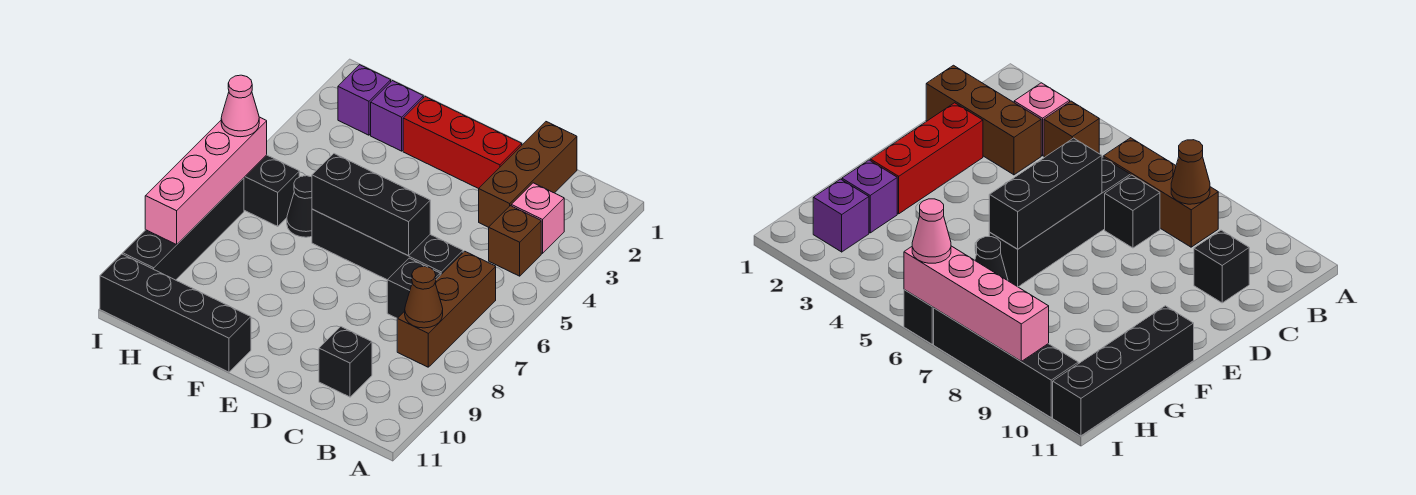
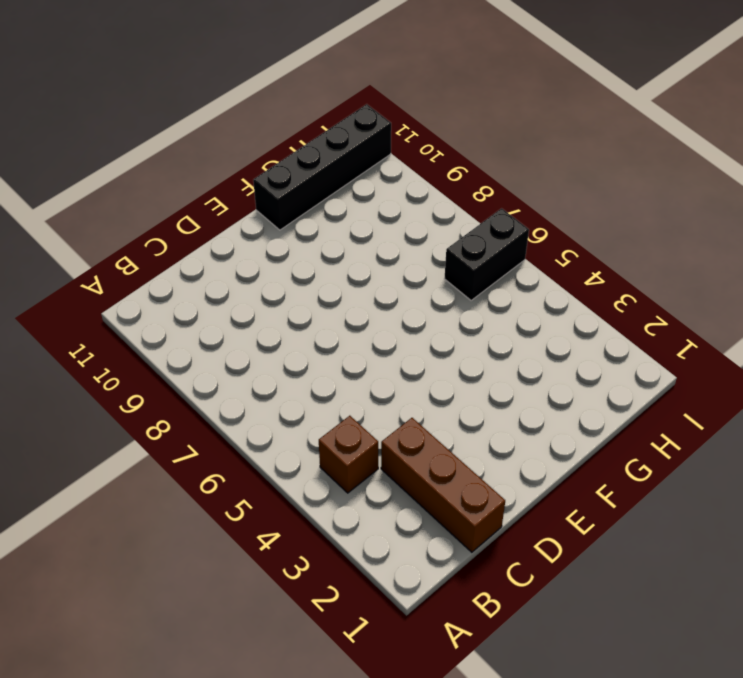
none -> pink 1x1 brick [511,183,564,253]
none -> brown 1x3 brick [397,251,496,367]
none -> black 1x4 brick [312,209,463,280]

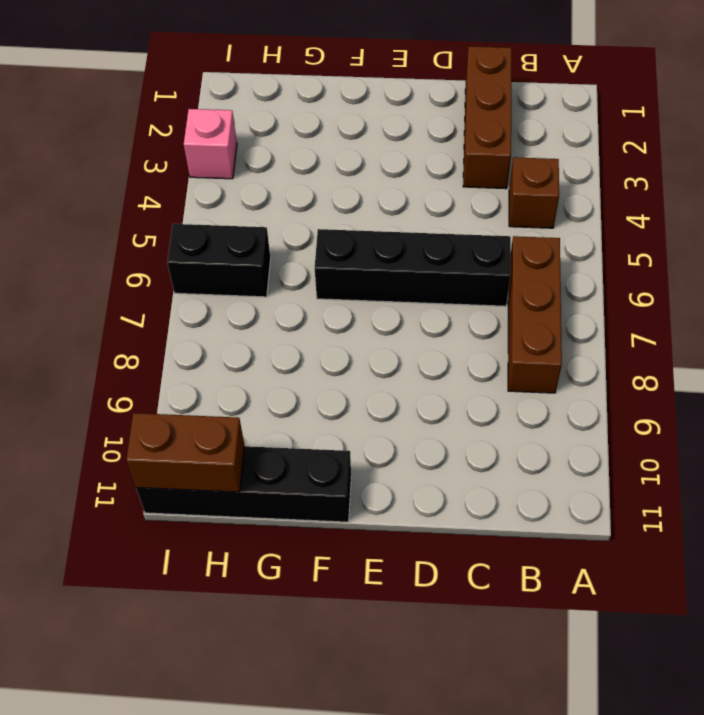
brown 1x2 brick [126,413,245,492] -> none
pink 1x1 brick [184,109,237,179] -> pink 1x1 brick moved to [511,183,564,253]
none -> black 1x1 brick [387,258,440,318]
none -> black 1x1 brick [319,327,372,397]
none -> red 1x3 brick [403,97,522,189]

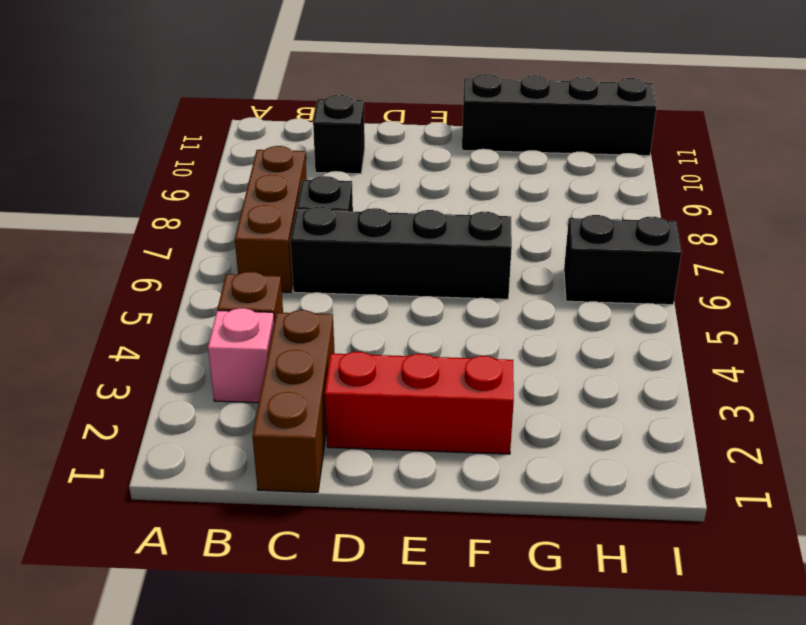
none -> purple 1x1 brick [371,81,423,151]
none -> black 1x1 cone [287,176,312,237]
none -> purple 1x1 brick [338,65,391,135]

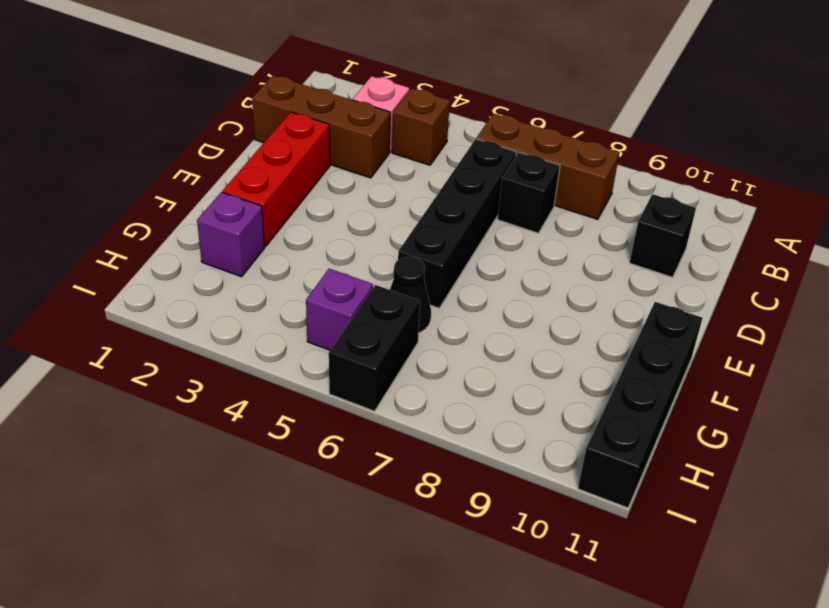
purple 1x1 brick [306,269,373,350] -> purple 1x1 brick moved to [338,65,391,135]
none -> black 1x4 brick [123,178,244,280]
none -> brown 1x1 cone [405,266,443,328]
none -> black 1x3 brick [312,154,430,256]

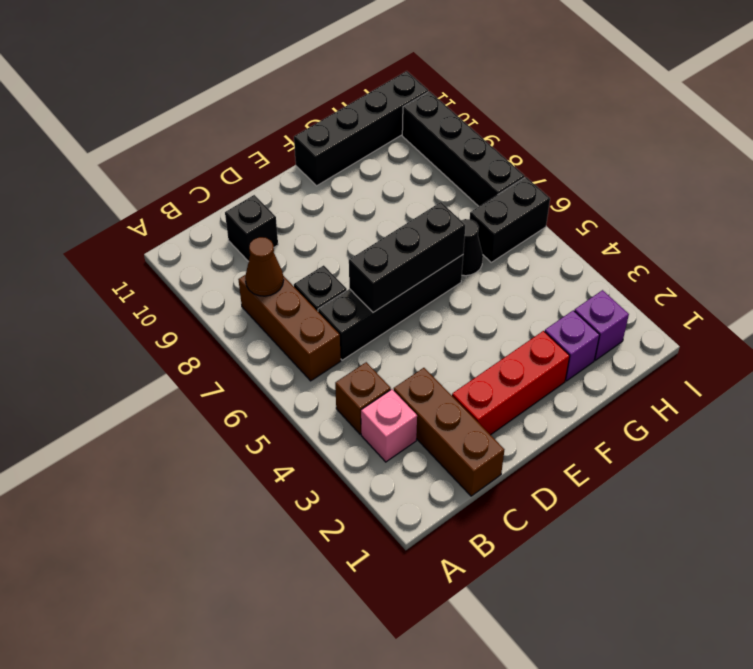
none -> pink 1x4 brick [145,117,267,245]
none -> pink 1x1 cone [221,75,259,137]

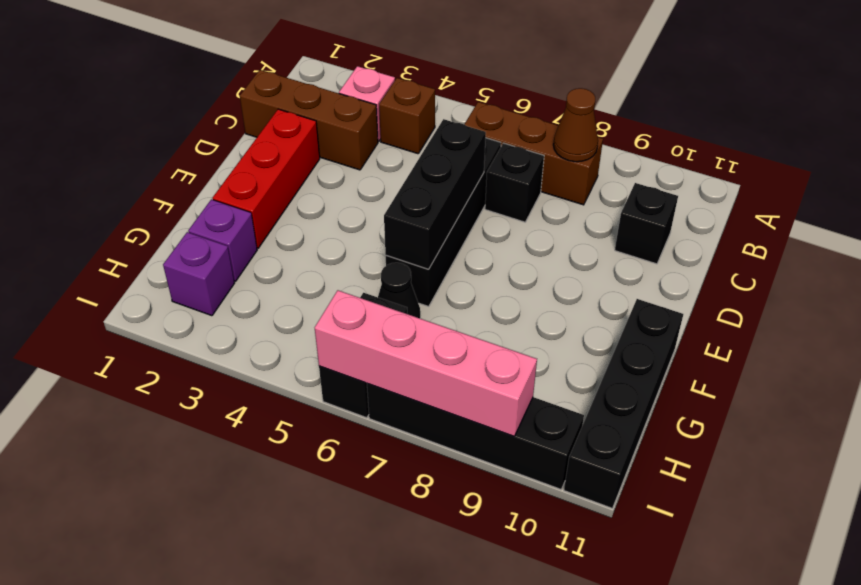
none -> pink 1x1 cone [221,75,259,137]

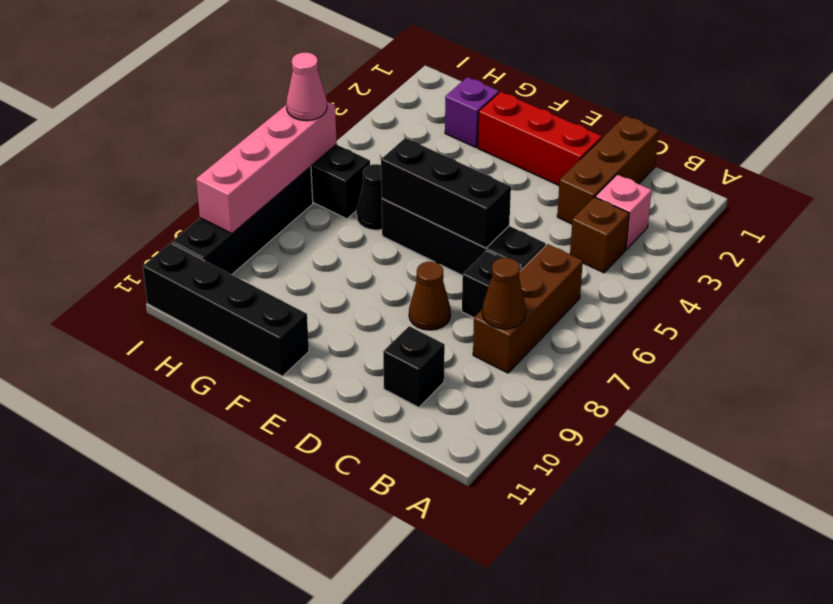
brown 1x1 cone [409,262,451,330] -> none
none -> purple 1x1 brick [338,65,391,135]

